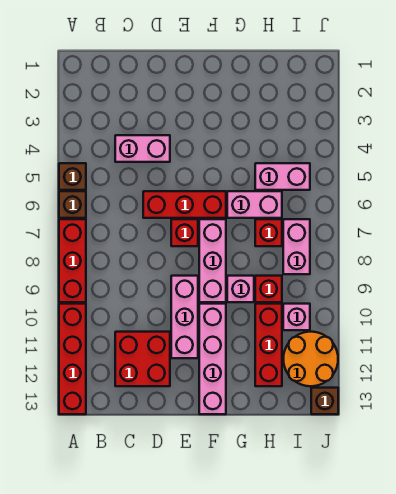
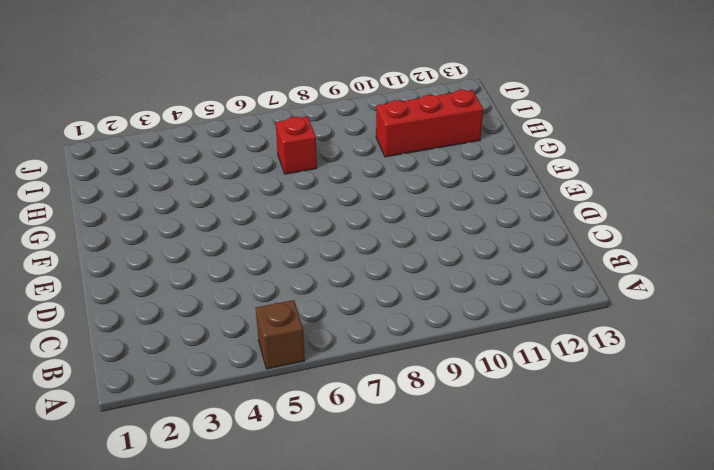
none -> brown 1x1 brick [59,191,86,218]
none -> red 1x3 brick [59,219,86,302]
none -> red 1x4 brick [59,304,86,414]

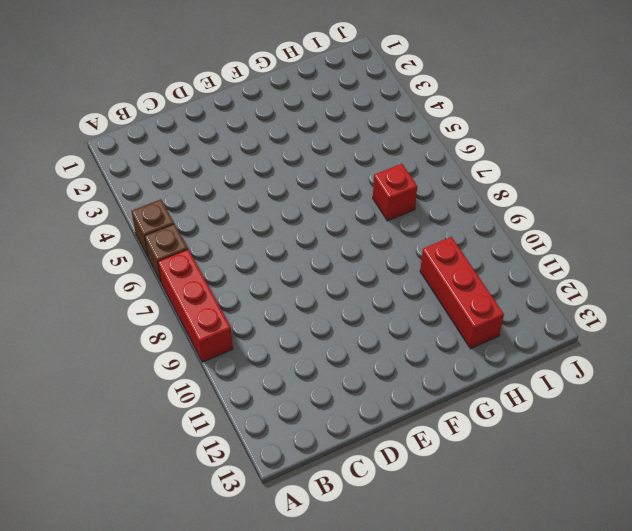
none -> red 1x4 brick [59,304,86,414]
none -> pink 1x2 brick [115,135,170,162]
none -> red 2x2 brick [115,332,170,386]

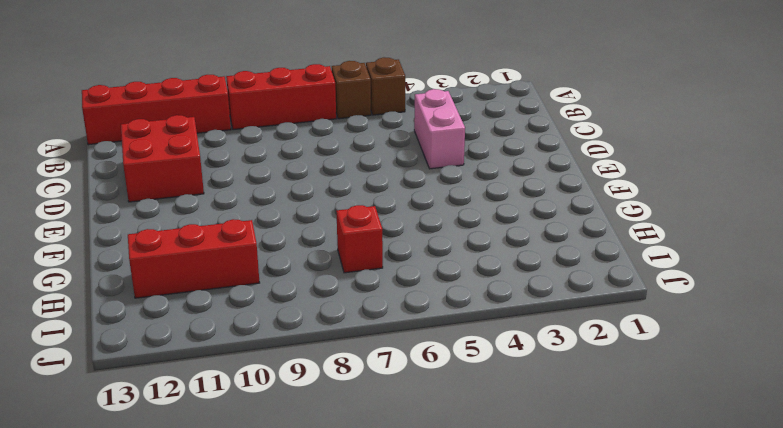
none -> red 1x3 brick [143,191,226,218]
none -> red 1x1 brick [171,219,198,246]
none -> pink 1x3 brick [171,276,198,358]

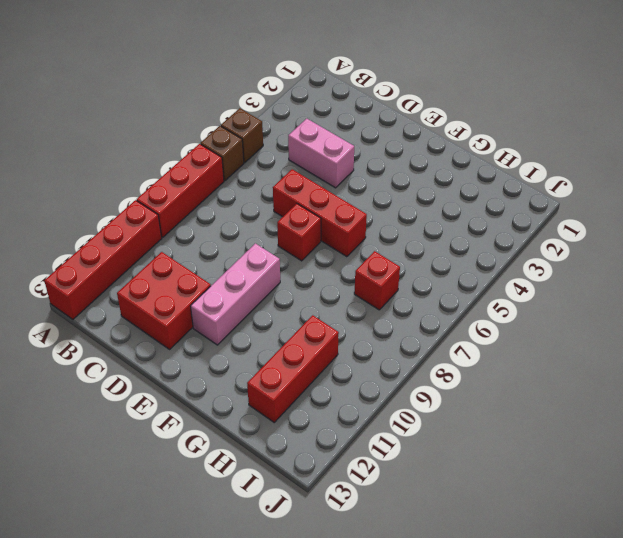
none -> pink 1x3 brick [199,219,226,302]
none -> pink 1x4 brick [199,304,226,414]
none -> pink 1x2 brick [227,191,282,218]

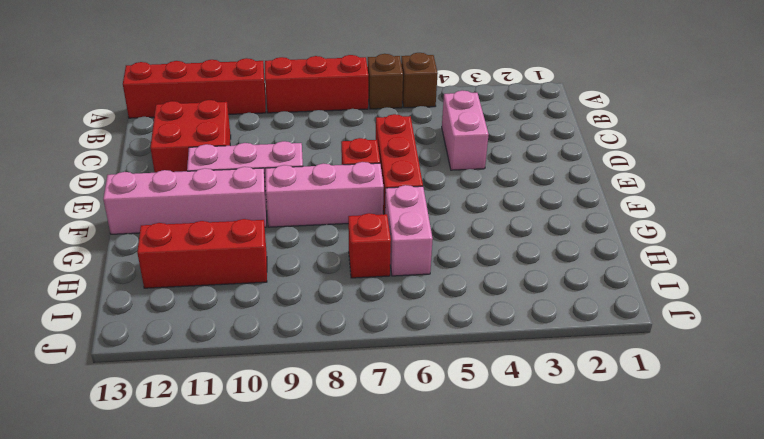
none -> pink 1x1 brick [227,276,254,302]
none -> pink 1x2 brick [255,163,310,190]
none -> red 1x1 brick [255,276,282,302]

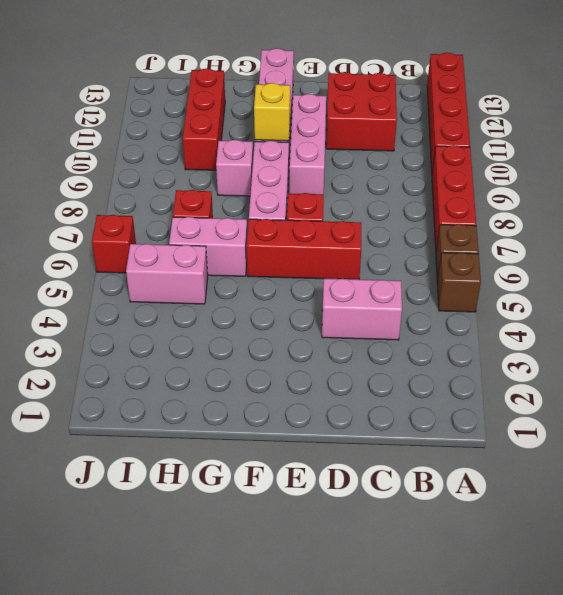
yellow 1x1 brick [254,83,290,141] -> none
red 1x1 brick [92,215,136,273] -> red 1x1 brick moved to [255,276,282,302]
none -> pink 1x2 brick [283,219,310,274]
none -> pink 1x1 brick [283,304,310,330]
none -> orange 2x2 round brick [283,332,338,386]

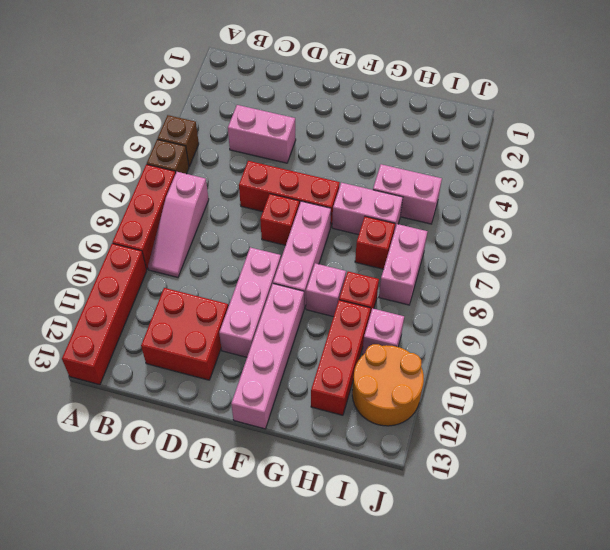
pink 1x3 slope [148,172,209,277] -> none
none -> brown 1x1 brick [311,388,338,414]

